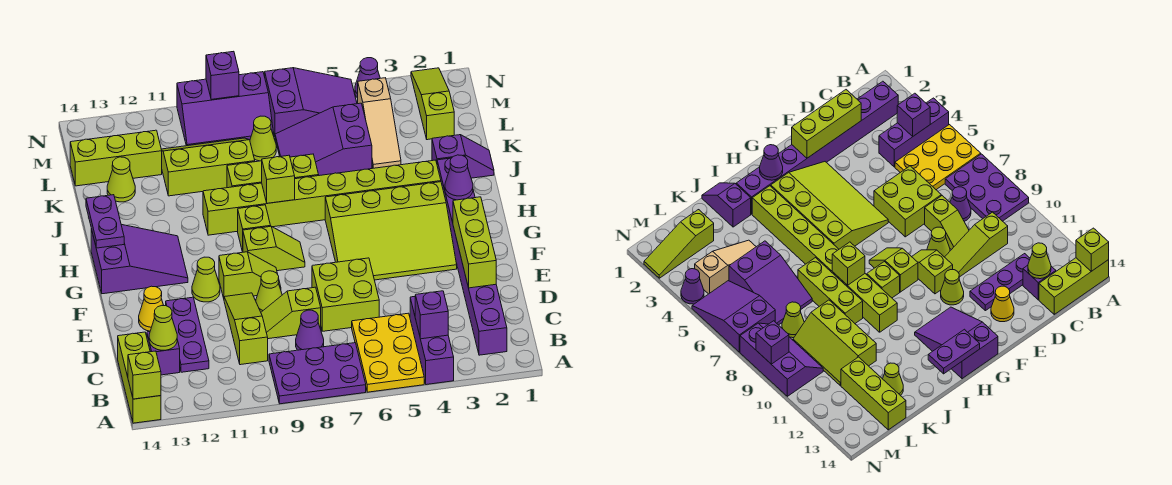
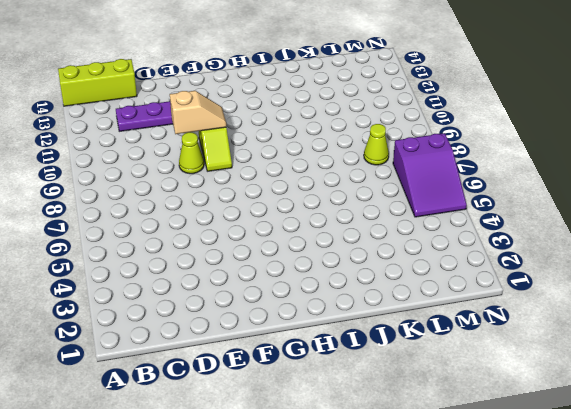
tan 1x2 slope [170,91,226,134] -> none
none -> purple 1x3 brick [410,297,454,385]
none -> yellow 2x3 plate [352,313,424,392]
none -> purple 2x3 plate [269,343,366,404]
none -> purple 1x8 brick [437,158,507,355]

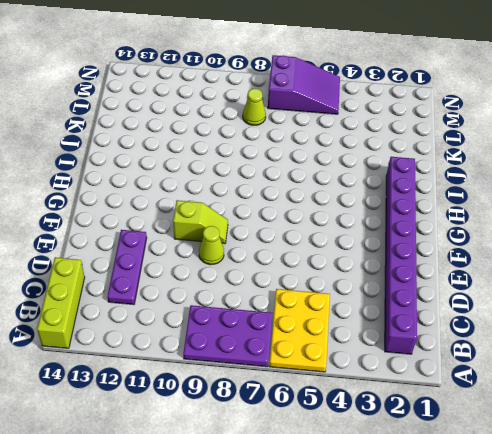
none -> purple 1x3 brick [410,297,454,385]
none -> purple 1x1 cone [296,310,324,350]
none -> lime 1x3 slope [224,293,268,365]
none -> purple 1x1 brick [147,332,180,375]

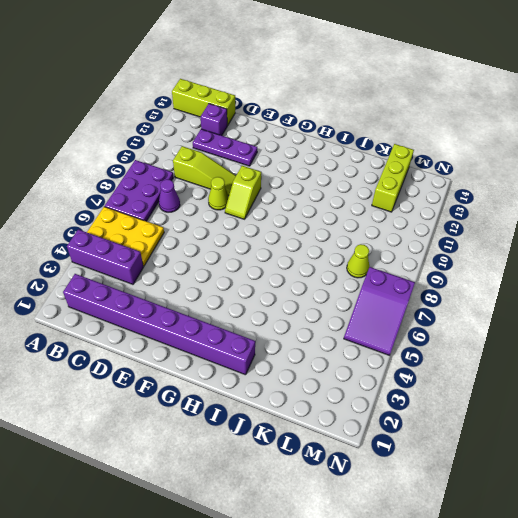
none -> lime 2x2 brick [312,258,379,331]
none -> lime 1x2 slope [261,287,321,339]
none -> yellow 1x1 cone [139,286,164,331]
none -> lime 3x4 slope [325,182,457,280]

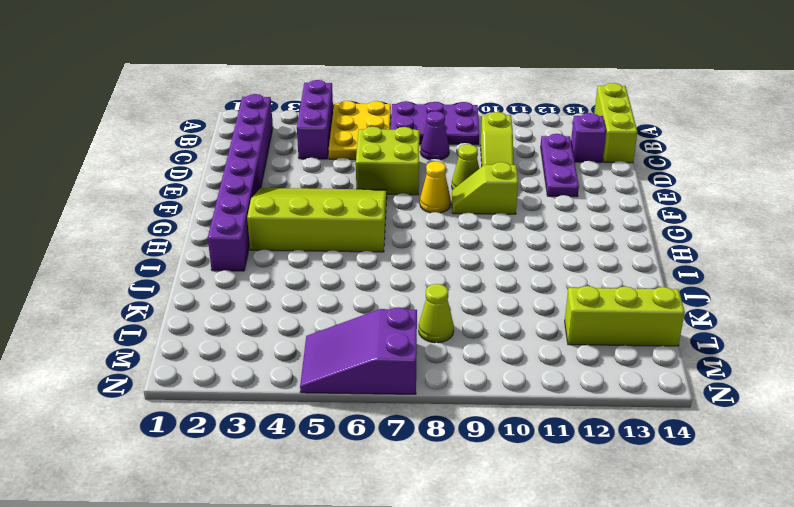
yellow 1x1 cone [420,161,451,213] -> yellow 1x1 cone moved to [139,286,164,331]
none -> lime 1x2 slope [261,287,321,339]
none -> lime 1x1 cone [192,257,220,302]
none -> lime 1x2 slope [243,226,305,271]
none -> purple 2x3 slope [91,225,188,294]

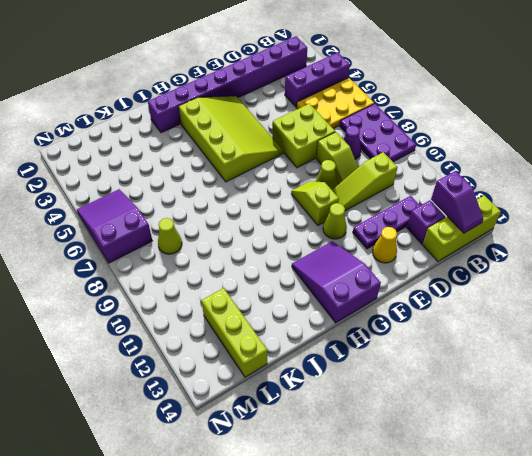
purple 1x2 slope [431,171,483,233] -> purple 1x2 slope turned to [432,135,494,178]
none -> lime 1x2 slope [243,226,305,271]
none -> lime 1x1 brick [238,205,271,252]
none -> lime 1x8 brick [203,160,441,235]
none -> lime 1x3 brick [227,154,319,188]

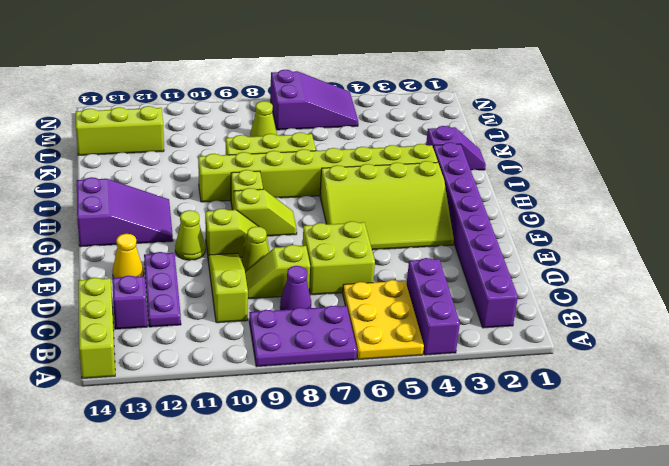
none -> tan 1x3 slope [358,78,401,168]
none -> purple 2x3 slope [275,103,372,176]
none -> lime 2x3 slope [161,138,255,196]
none -> lime 1x1 cone [107,157,135,202]

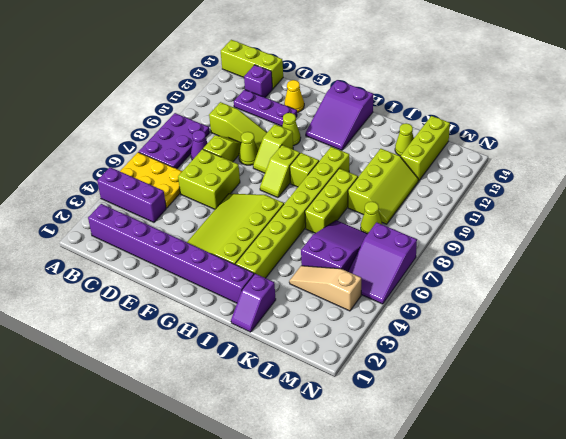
none -> lime 1x3 slope [411,68,454,140]
none -> purple 2x3 slope [177,72,274,146]
none -> purple 1x1 cone [355,58,380,98]
none -> lime 1x1 brick [128,351,161,399]

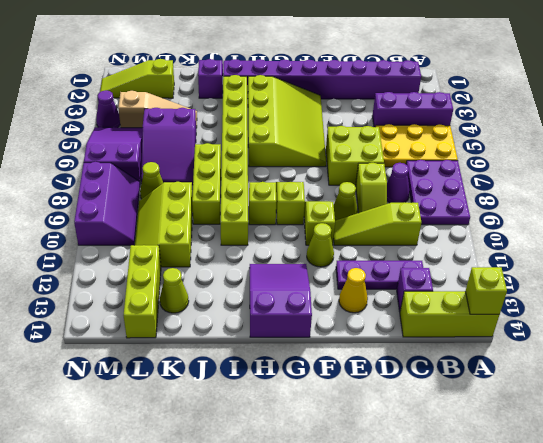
none -> purple 1x1 brick [415,291,448,339]
none -> lime 1x1 cone [149,306,177,350]
none -> lime 1x3 brick [453,197,496,288]
none -> purple 1x1 cone [445,155,473,200]

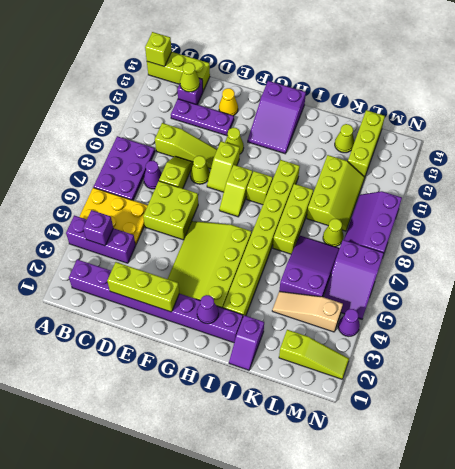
none -> purple 1x2 plate [86,195,124,248]
none -> lime 1x1 brick [262,155,295,203]
none -> purple 1x1 brick [206,51,239,99]

